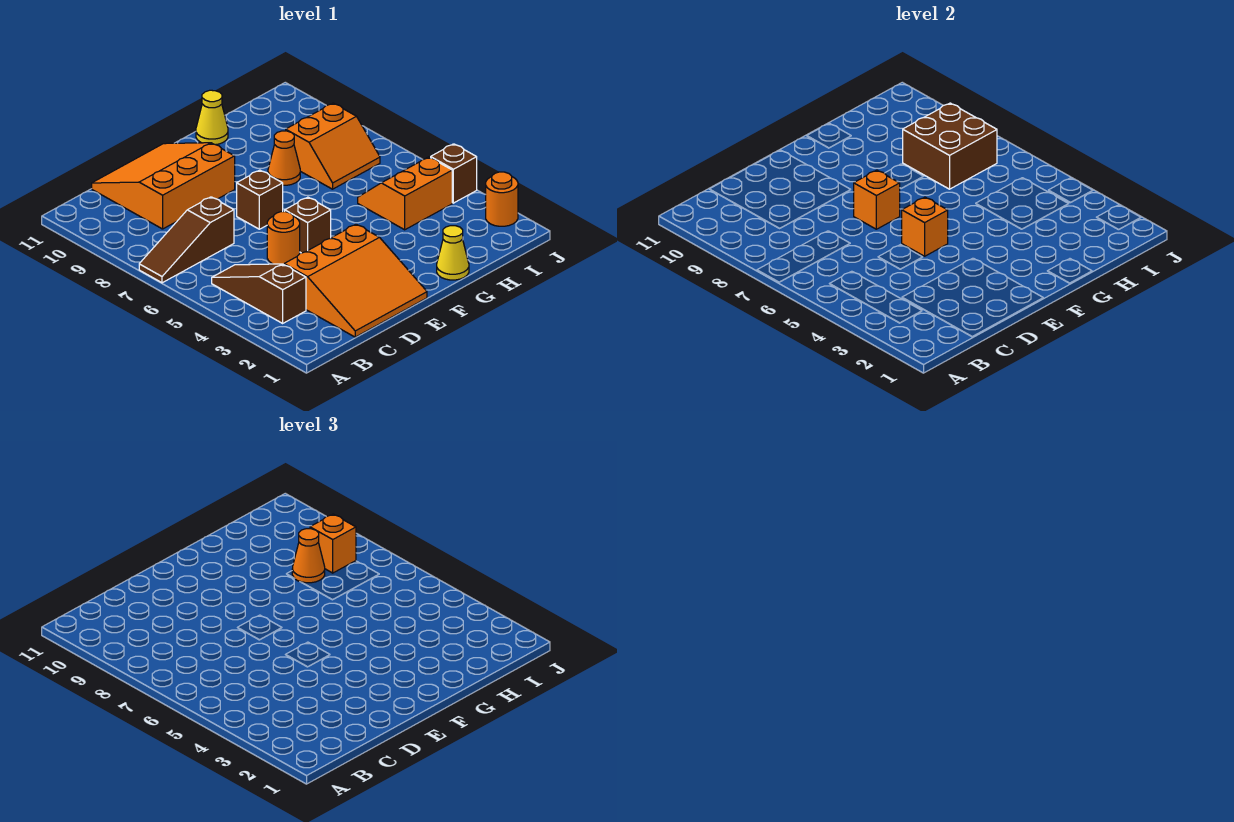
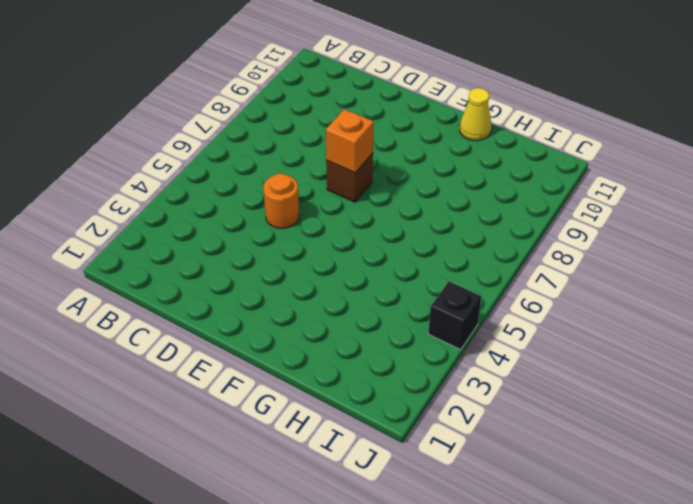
black 1x1 brick [428,281,482,350] -> brown 1x1 brick [431,144,477,203]
none -> brown 1x3 slope [139,197,234,283]
none -> brown 1x3 slope [212,264,306,323]
none -> orange 3x3 slope [284,224,427,337]

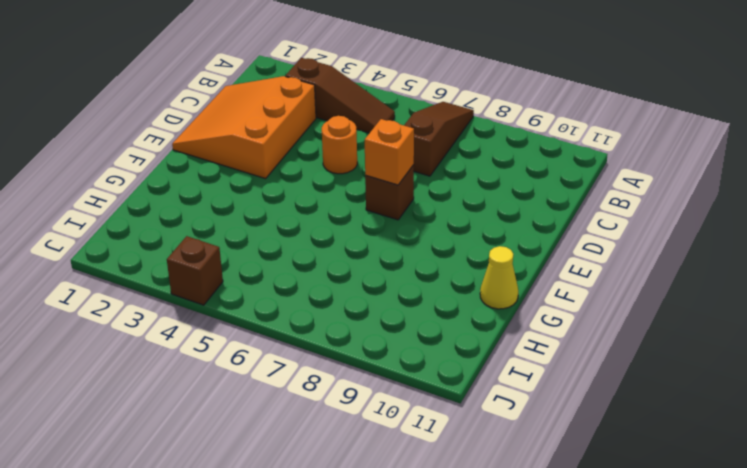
none -> orange 3x3 slope [92,143,235,229]
none -> brown 1x1 brick [285,197,331,253]
none -> yellow 1x1 cone [437,226,469,280]

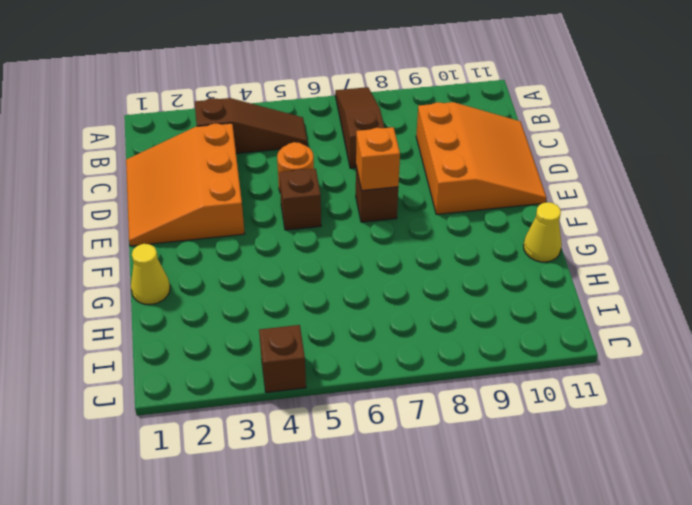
none -> orange 1x1 cone [268,131,300,185]
none -> orange 2x2 slope [358,157,452,230]
none -> orange 2x2 slope [286,103,380,189]

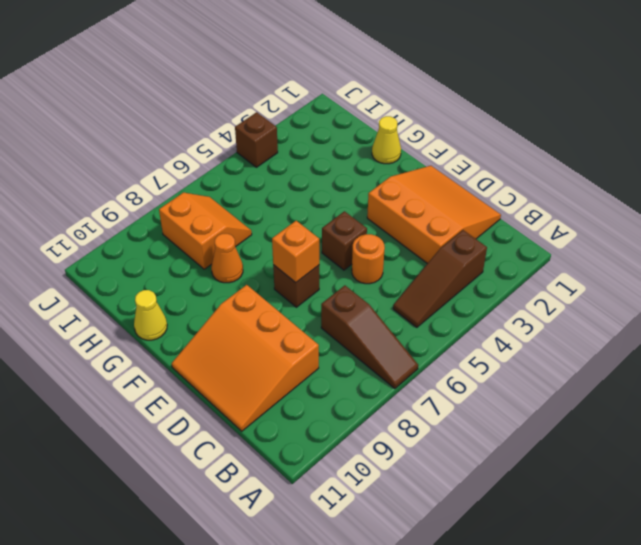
none -> orange 2x2 slope [358,157,452,230]
none -> orange 1x1 round brick [486,172,518,226]
none -> orange 1x1 brick [902,197,948,256]

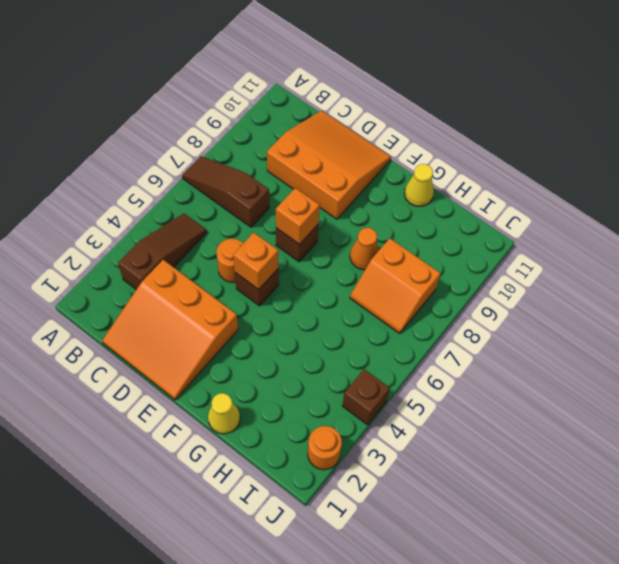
none -> orange 2x2 slope [358,157,452,230]
none -> brown 2x2 brick [903,103,997,189]
none -> orange 1x1 cone [292,529,325,583]

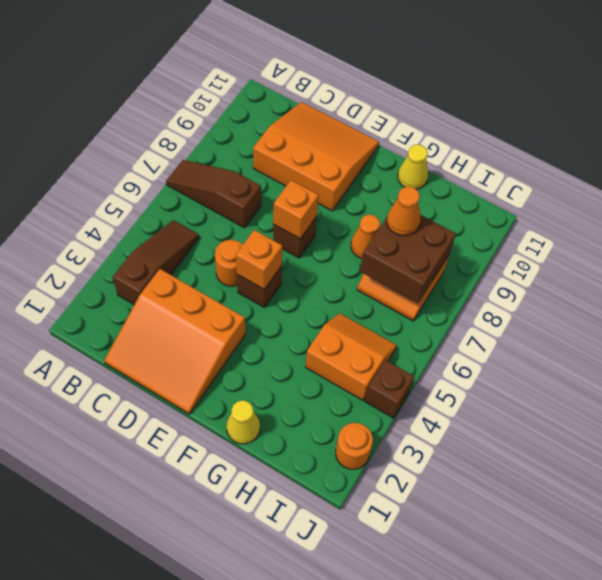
none -> orange 1x1 brick [310,514,356,573]

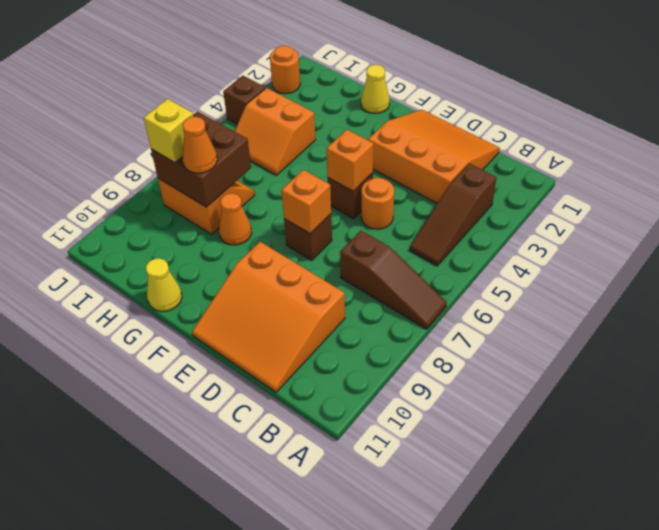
yellow 1x1 brick [144,99,193,163] -> orange 1x1 brick [310,514,356,573]

